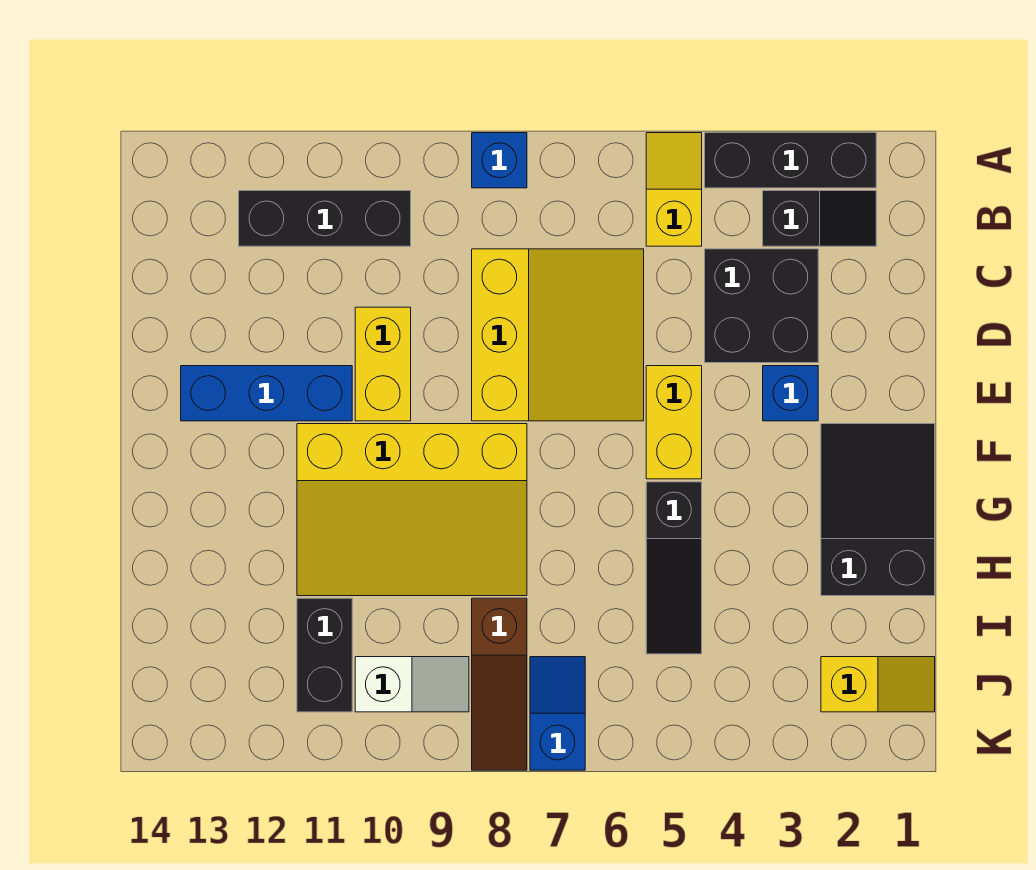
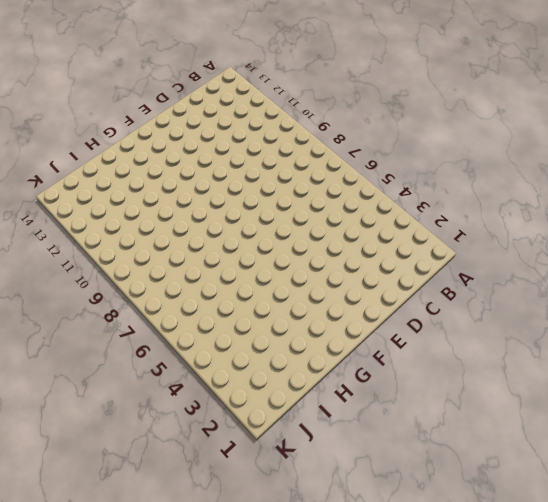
none -> black 1x3 brick [705,133,876,188]
none -> yellow 1x2 slope [646,133,702,246]
none -> blue 1x1 brick [472,133,527,188]

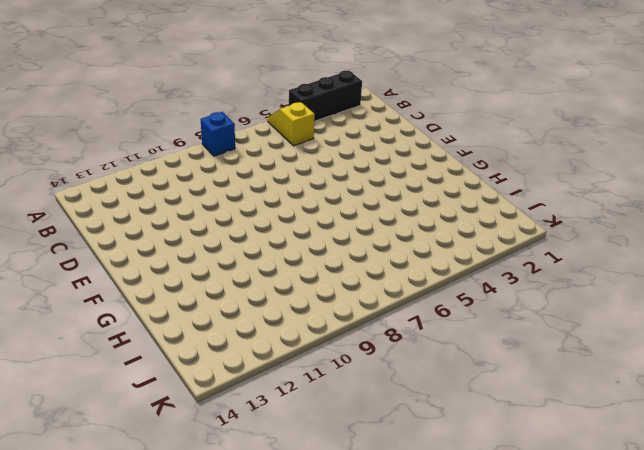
none -> black 1x2 slope [763,191,876,246]
none -> black 1x3 brick [239,191,411,246]
none -> black 2x2 brick [705,249,818,363]

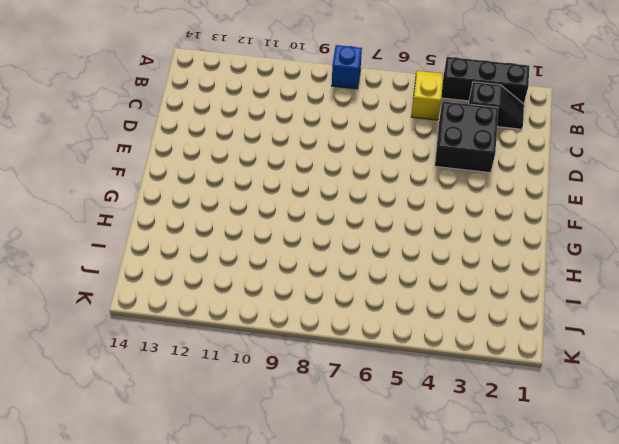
none -> black 1x3 brick [239,191,411,246]
none -> yellow 3x3 slope [472,249,644,421]
none -> yellow 1x2 brick [355,307,411,421]

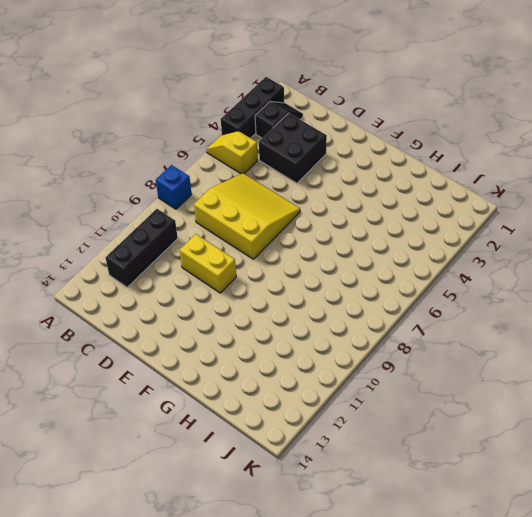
none -> blue 1x1 brick [763,366,818,421]
none -> yellow 1x2 brick [646,366,702,479]
none -> blue 1x3 brick [181,366,352,421]

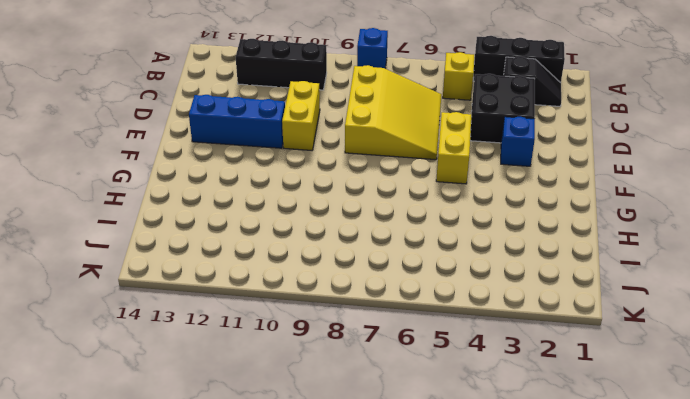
none -> black 2x3 slope [821,424,935,596]
none -> yellow 3x4 slope [297,424,527,596]
none -> black 1x3 slope [646,482,702,654]

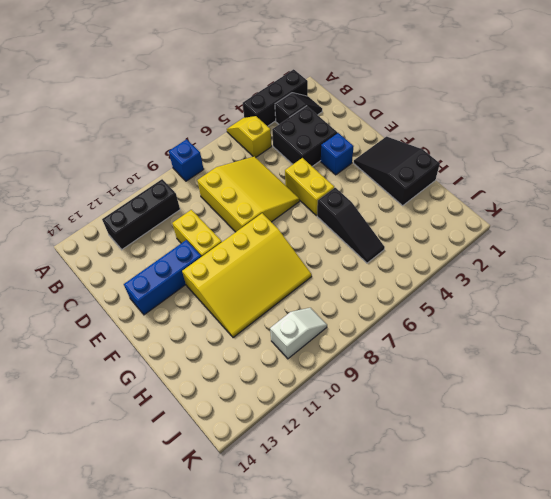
none -> brown 1x3 slope [472,598,527,770]
none -> black 1x2 brick [297,598,352,712]
none -> yellow 1x2 slope [821,657,935,712]

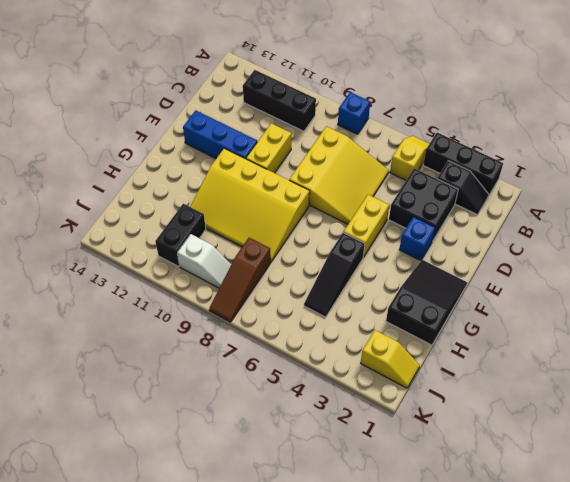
none -> blue 1x2 slope [530,657,585,770]

